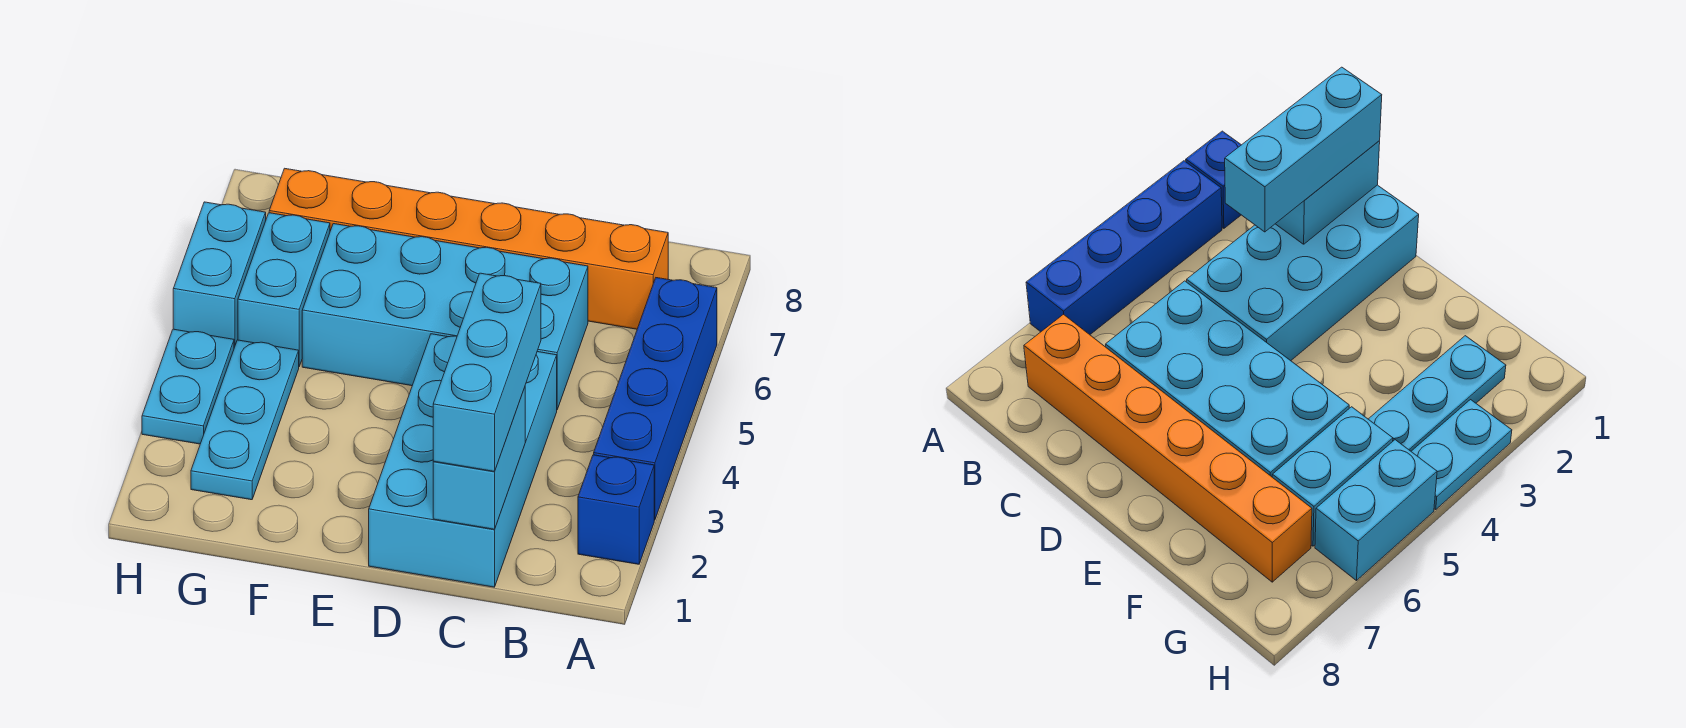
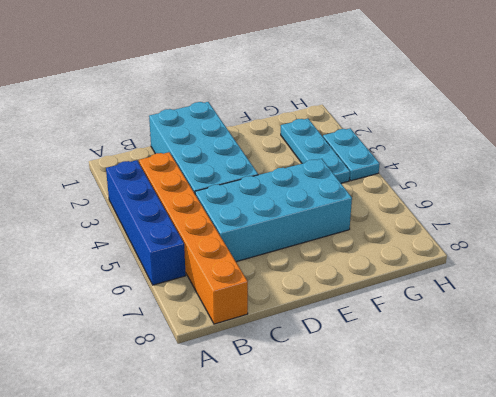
orange 1x6 brick [139,152,248,324] -> orange 1x6 brick turned to [269,168,668,329]
none -> blue 1x1 brick [578,455,654,564]
none -> cyan 1x2 brick [238,213,330,366]

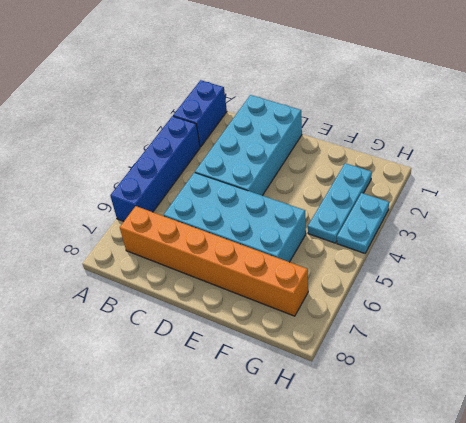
blue 1x2 brick [173,80,227,147] -> blue 1x1 brick [578,455,654,564]
none -> cyan 1x2 brick [238,213,330,366]
none -> cyan 1x2 brick [173,202,266,348]

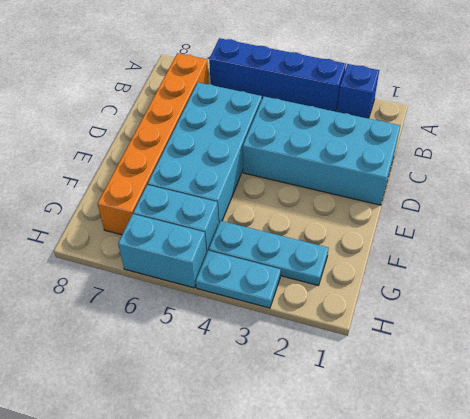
none -> cyan 1x2 brick [433,387,525,529]
none -> cyan 1x3 brick [433,273,541,472]

